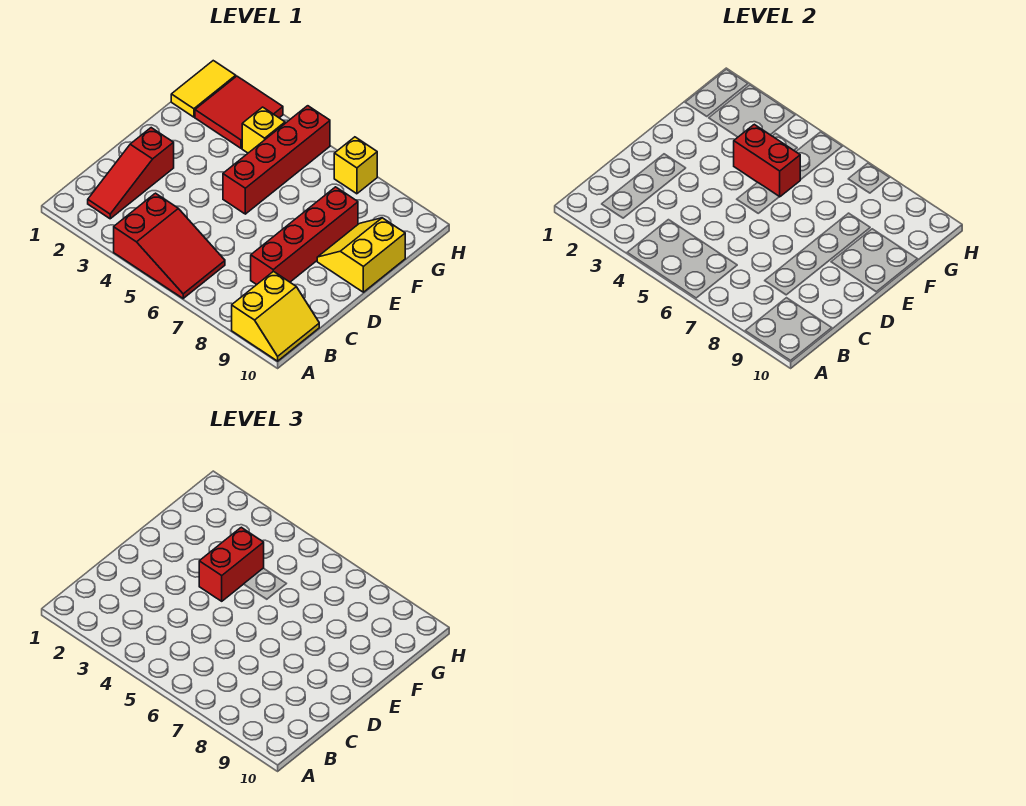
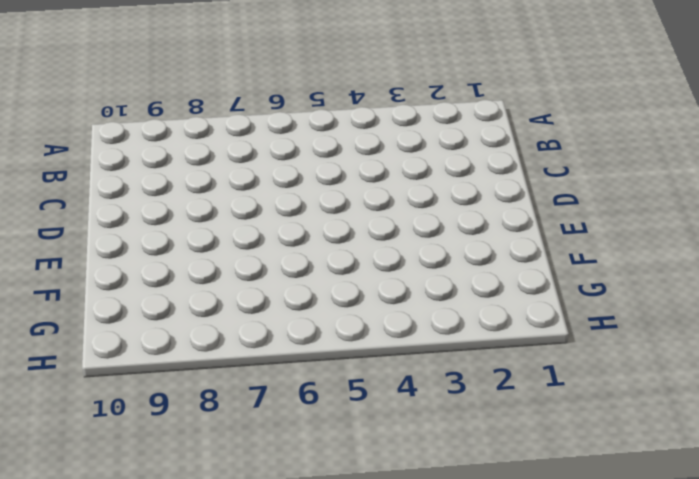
none -> red 2x3 slope [114,193,225,298]
none -> yellow 2x2 slope [232,271,319,361]
none -> red 1x3 slope [88,128,174,219]

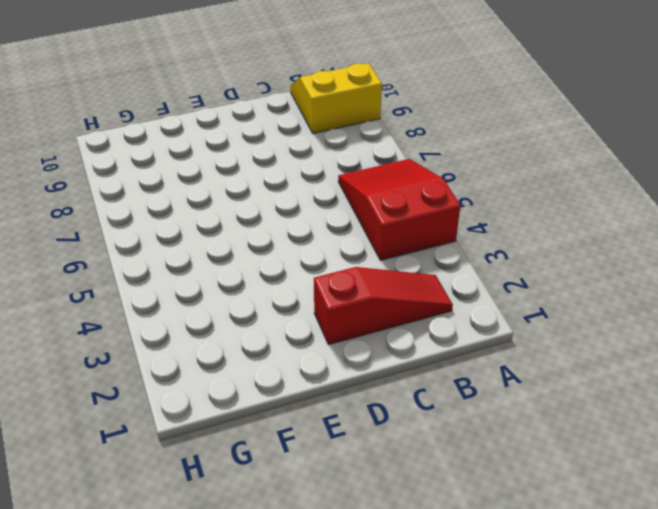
none -> red 1x4 brick [251,187,358,285]
none -> red 1x4 brick [223,106,330,214]
none -> yellow 2x2 slope [317,218,405,292]

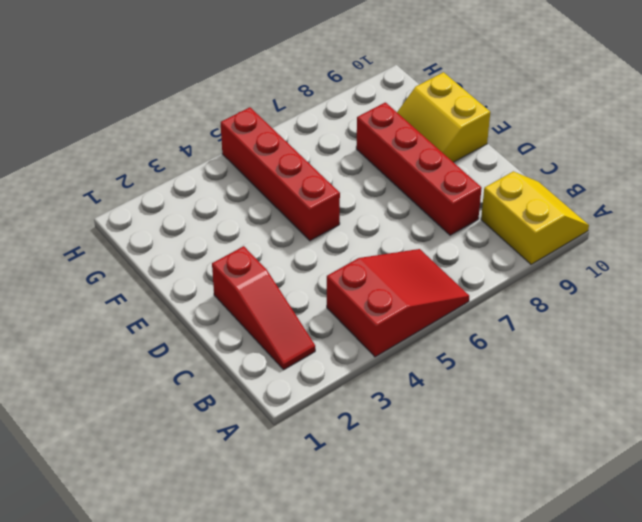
none -> yellow 1x2 tile [171,61,236,117]
none -> red 2x2 tile [195,76,283,148]
none -> yellow 1x1 brick [242,107,285,153]

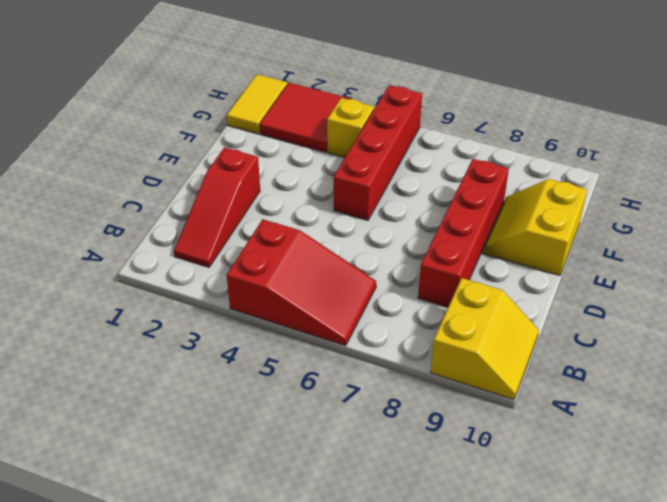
none -> yellow 1x1 brick [334,137,377,194]
none -> red 1x2 brick [734,124,800,197]
none -> red 1x2 brick [199,527,264,601]

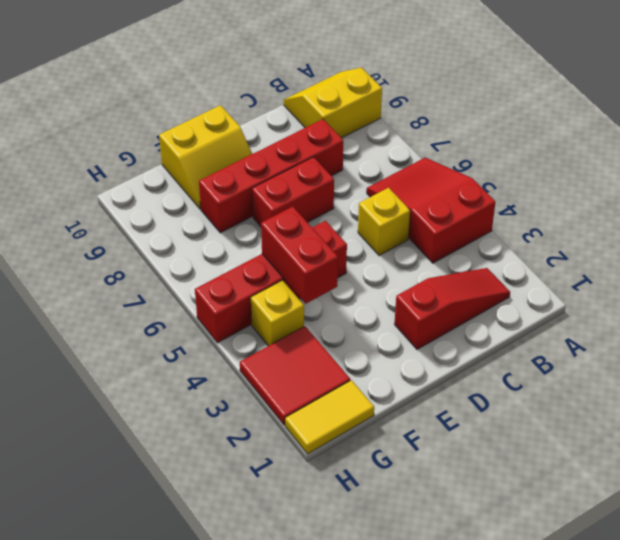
yellow 1x1 brick [358,188,410,256] -> yellow 1x1 brick moved to [334,137,377,194]
red 1x2 brick [252,157,334,226] -> red 1x2 brick moved to [199,527,264,601]

